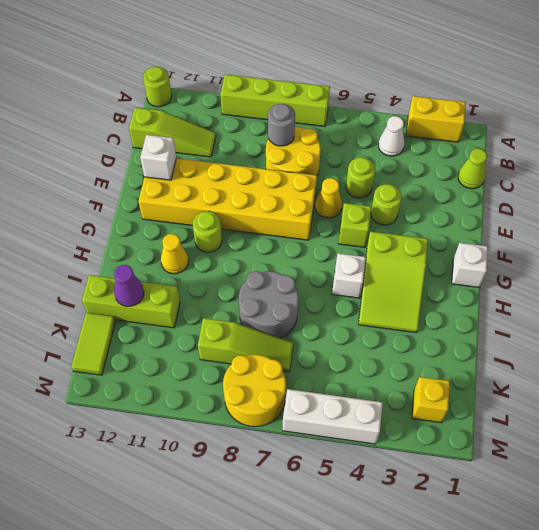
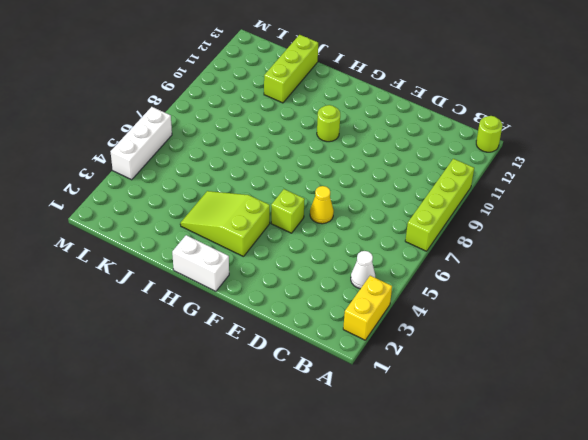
white 1x2 brick [172,235,229,291] -> white 1x1 brick [452,243,488,287]
none -> lime 1x1 cone [458,148,487,189]
none -> yellow 2x2 round brick [266,126,321,175]
none -> lime 1x3 slope [129,107,216,157]

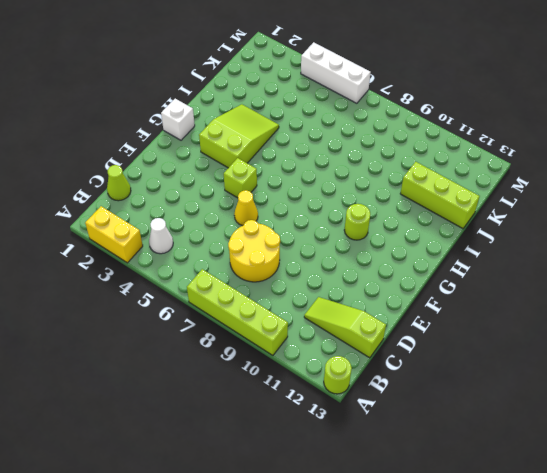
none -> lime 1x1 round brick [346,157,375,198]
none -> lime 1x1 round brick [371,184,402,225]
none -> yellow 2x6 brick [138,158,317,240]

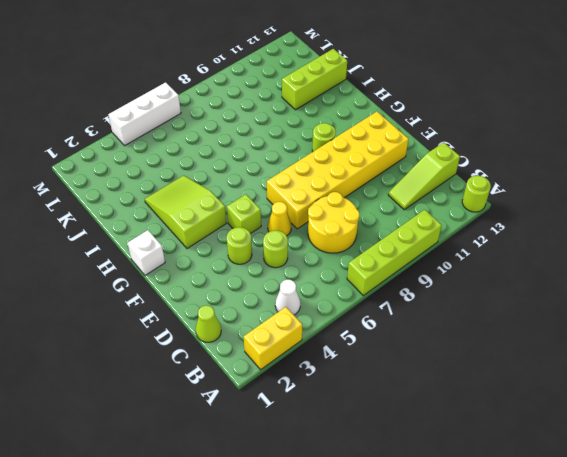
none -> white 1x1 brick [332,253,366,298]
none -> yellow 1x1 cone [161,234,189,274]
none -> grey 2x2 round brick [239,271,299,338]

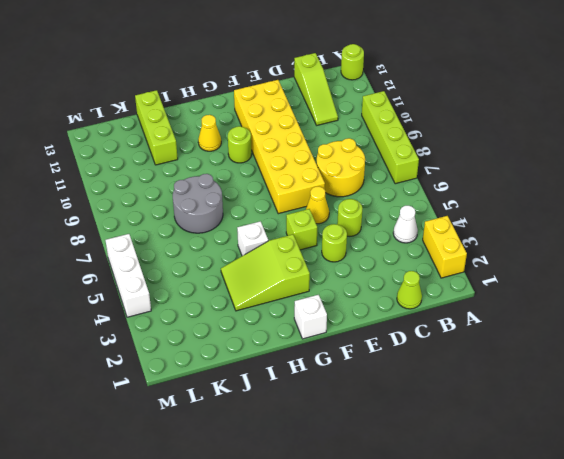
none -> lime 1x3 slope [198,318,293,372]
none -> lime 1x2 tile [71,313,116,375]
none -> yellow 1x1 brick [412,377,450,423]

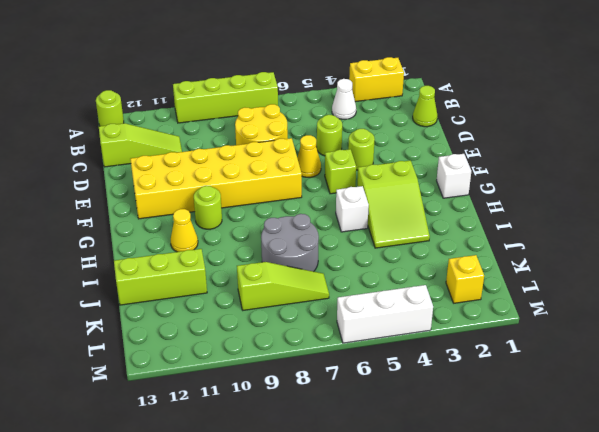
none -> lime 1x2 tile [71,313,116,375]
none -> yellow 2x2 round brick [223,355,286,427]
none -> grey 1x1 round brick [268,104,295,146]

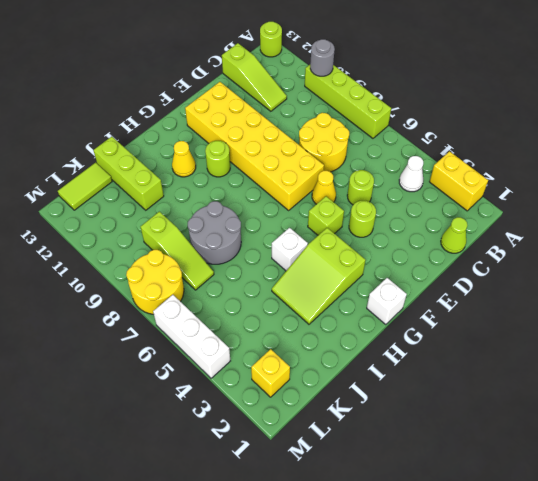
grey 1x1 round brick [310,39,335,76] -> grey 1x1 round brick moved to [268,104,295,146]
none -> white 1x1 brick [140,135,176,180]
none -> purple 1x1 cone [114,265,144,306]

